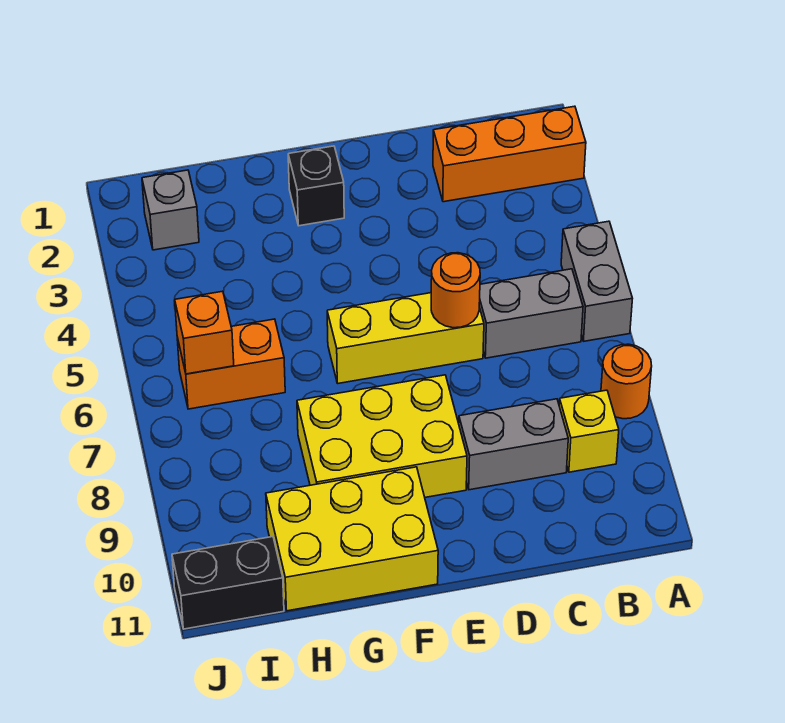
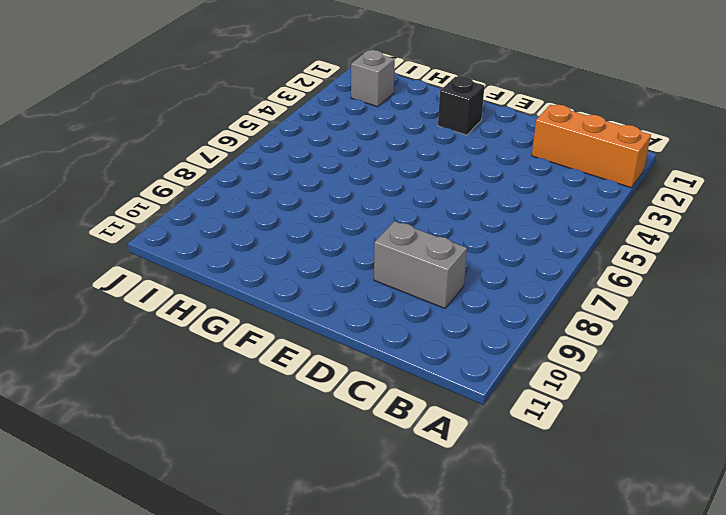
none -> grey 1x2 brick [561,221,633,341]
none -> orange 1x1 round brick [601,344,652,419]
none -> grey 1x2 brick [479,269,583,358]

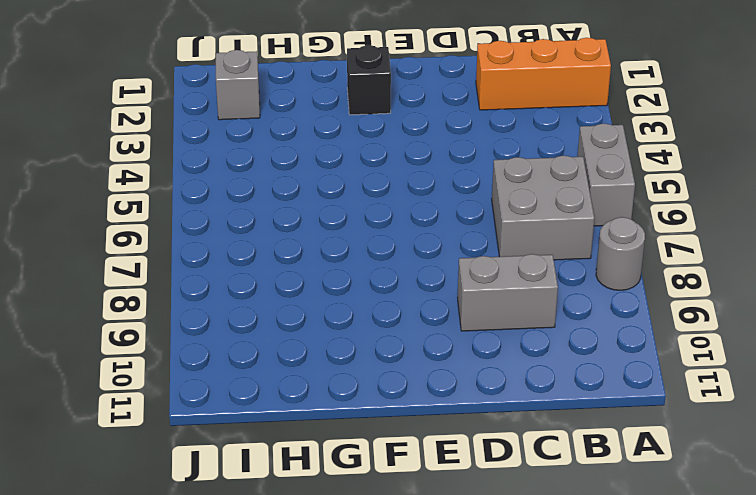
grey 1x1 round brick [596,217,645,290] -> orange 1x1 round brick [601,344,652,419]
grey 2x2 brick [492,156,594,260] -> grey 1x2 brick [479,269,583,358]
none -> yellow 1x1 brick [559,390,619,472]
none -> yellow 1x3 brick [327,293,484,383]
none -> yellow 2x3 brick [297,375,467,497]

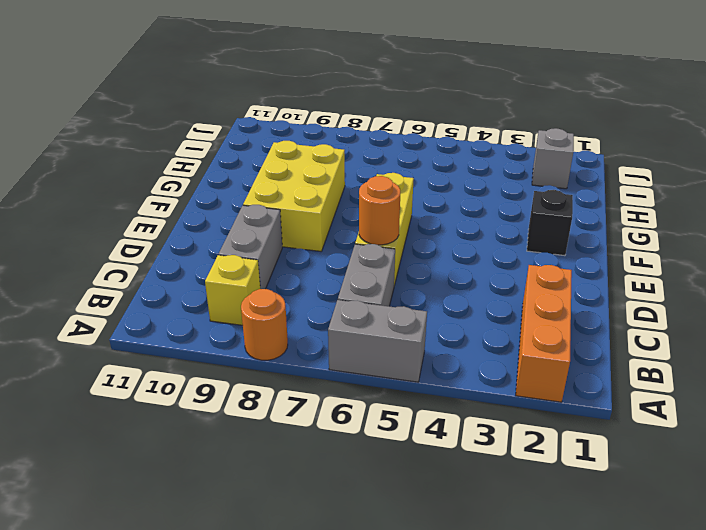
none -> yellow 2x3 brick [266,467,438,611]
none -> orange 1x2 brick [177,319,285,409]
none -> black 1x2 brick [172,537,284,629]

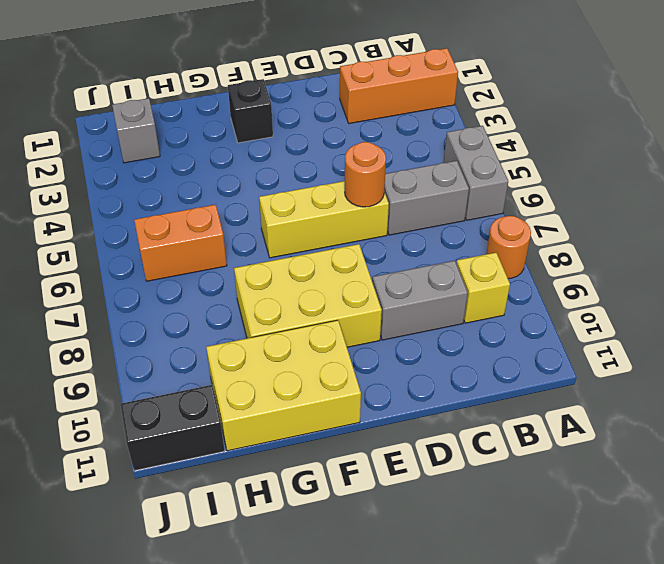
none -> orange 1x1 brick [175,291,234,374]

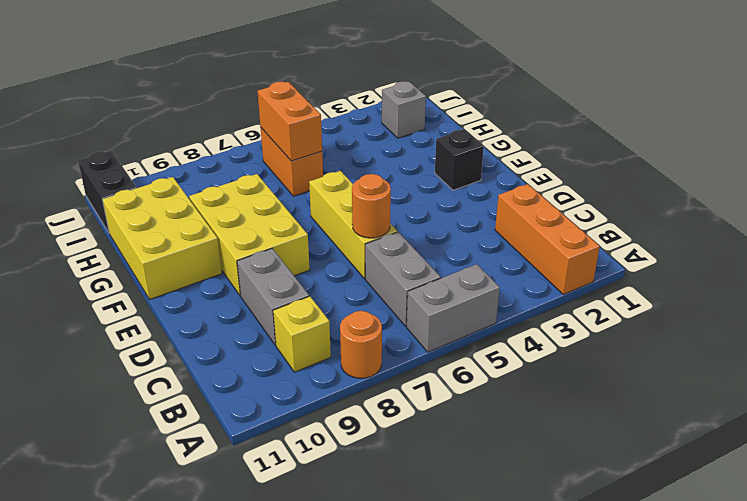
orange 1x2 brick [257,82,322,161] -> orange 1x1 brick [175,291,234,374]

